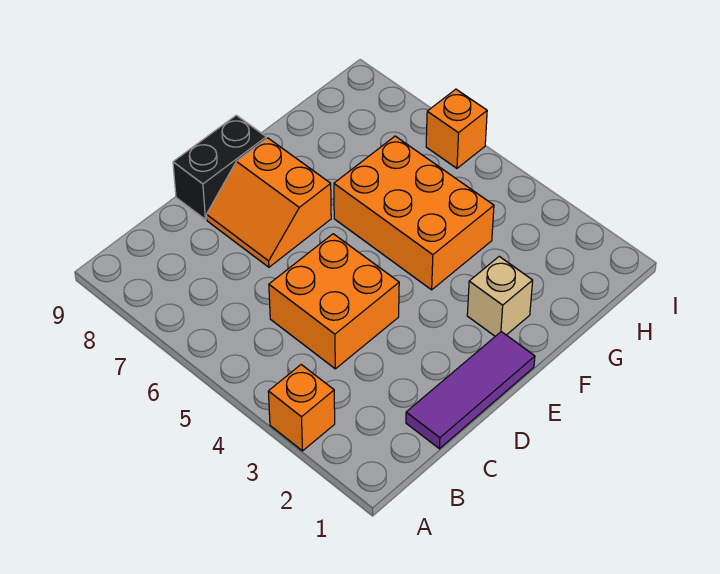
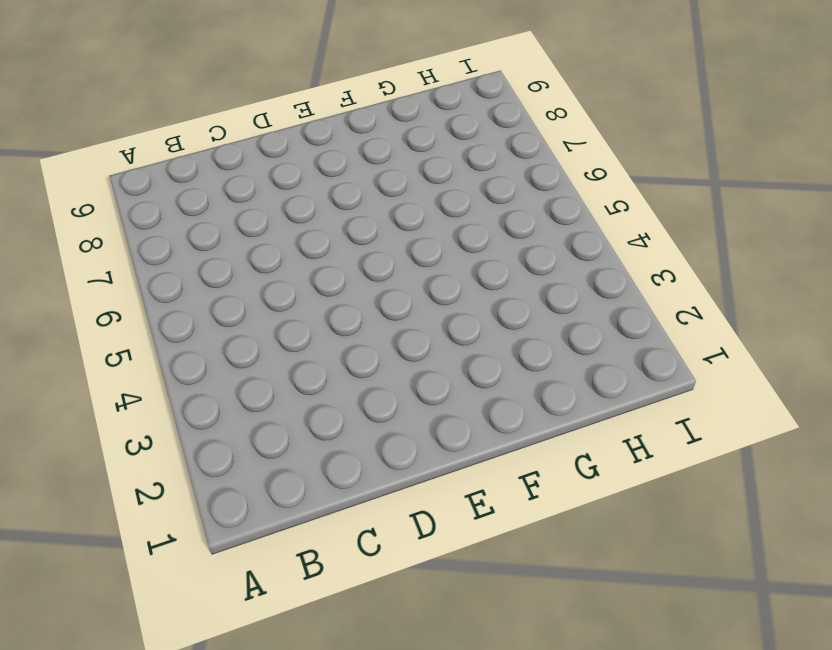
none -> orange 1x1 brick [268,365,335,451]
none -> purple 1x3 tile [406,332,535,449]

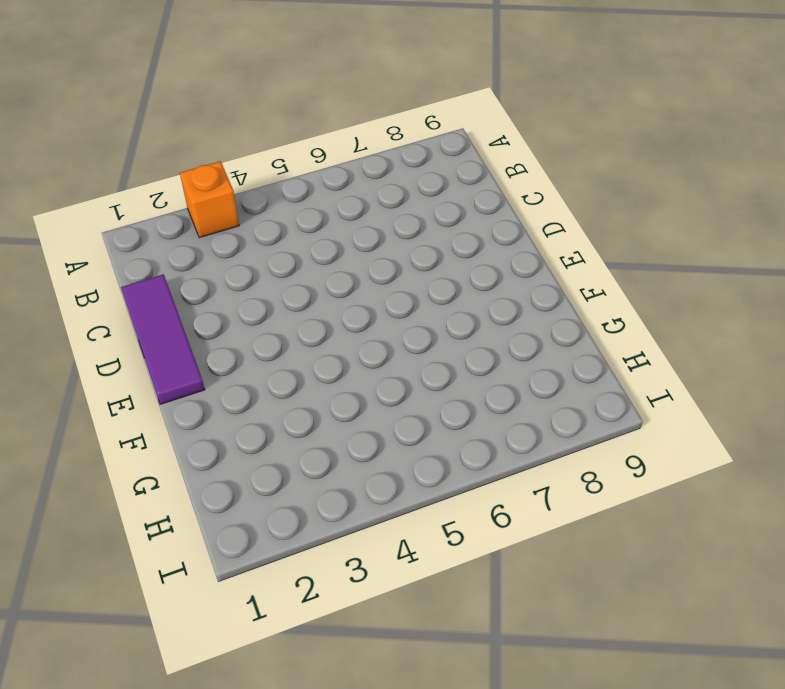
none -> orange 2x2 brick [269,234,399,369]
none -> orange 2x2 slope [207,138,331,267]

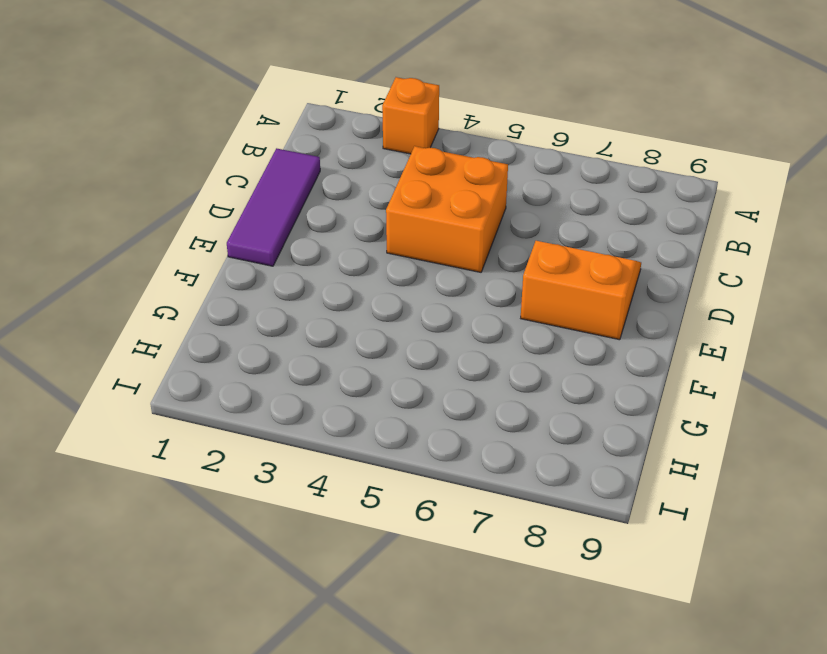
none -> black 1x2 brick [173,115,266,219]
none -> tan 1x1 brick [467,256,533,336]

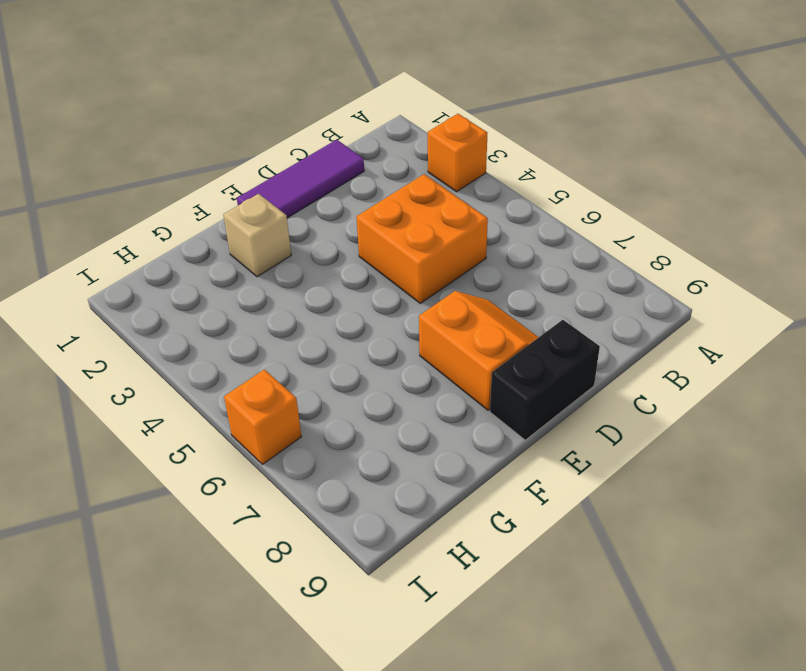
none -> orange 2x3 brick [334,136,494,290]

